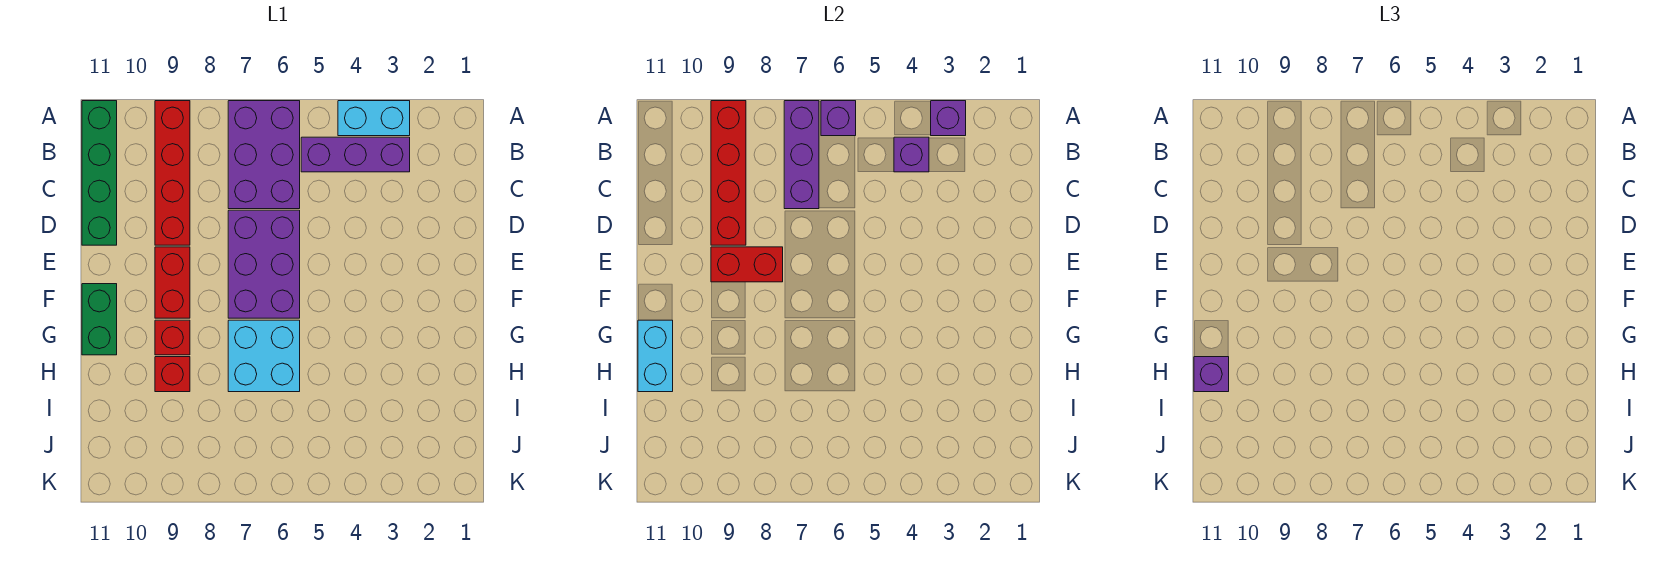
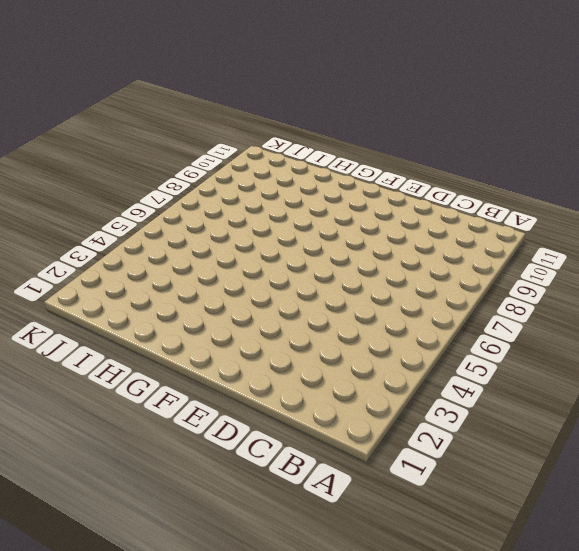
none -> cyan 1x2 brick [338,101,410,136]
none -> purple 2x3 brick [228,101,300,209]
none -> red 1x4 brick [155,101,190,245]

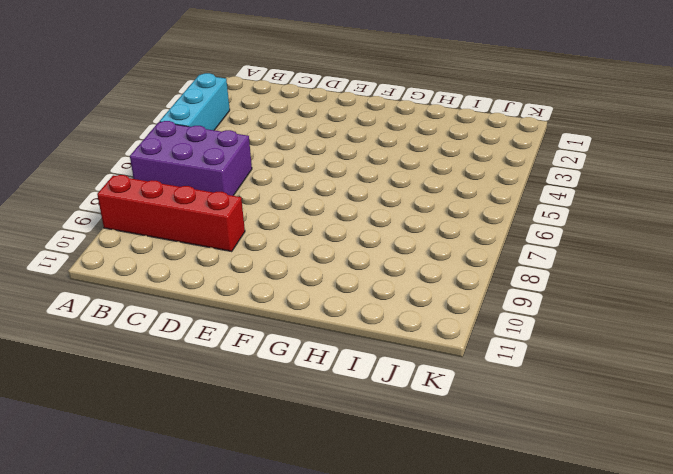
cyan 1x3 brick [160,73,230,130] -> cyan 1x2 brick [338,101,410,136]
none -> green 1x4 brick [82,101,117,245]
none -> purple 1x3 brick [301,137,410,172]
none -> purple 2x3 brick [228,210,300,318]

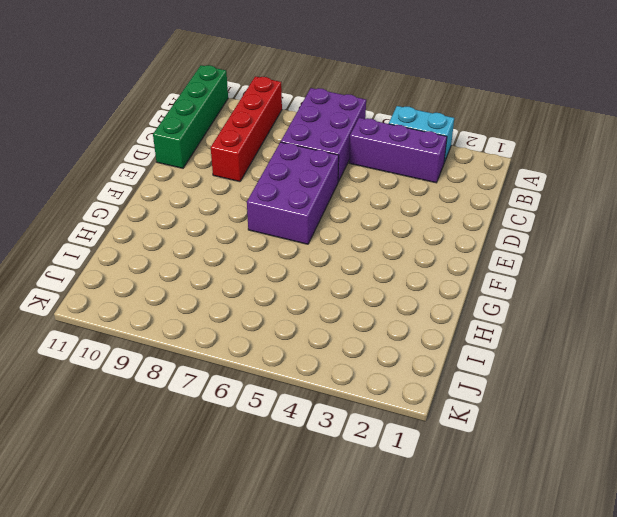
none -> red 1x2 brick [155,247,190,318]
none -> green 1x2 brick [82,284,117,355]
none -> cyan 2x2 brick [228,320,300,392]

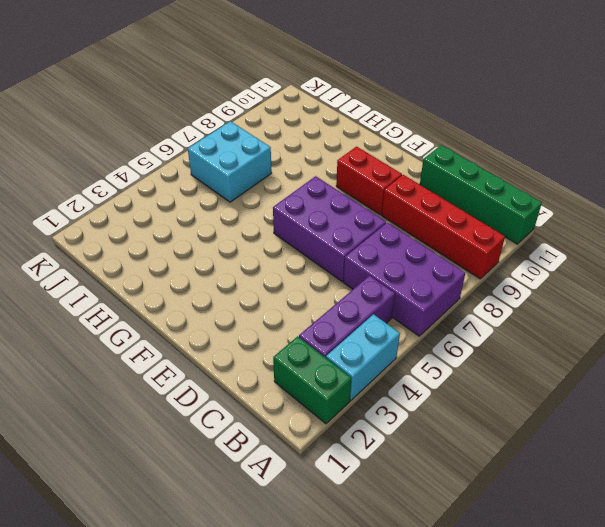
green 1x2 brick [273,336,352,424] -> green 1x2 brick moved to [82,284,117,355]
cyan 2x2 brick [188,121,272,202] -> cyan 2x2 brick moved to [228,320,300,392]
none -> red 1x1 brick [155,320,190,355]
none -> red 1x1 brick [155,357,190,392]
none -> purple 1x1 brick [931,101,966,136]

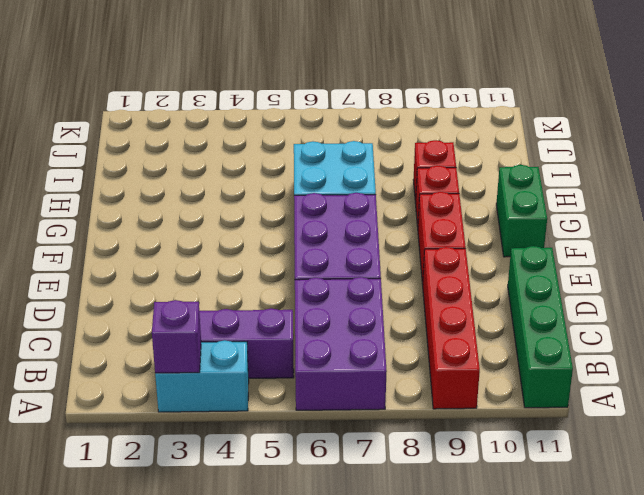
none -> purple 1x1 brick [821,101,856,136]
none -> purple 1x3 brick [784,101,819,209]
none -> red 1x4 brick [711,101,746,245]

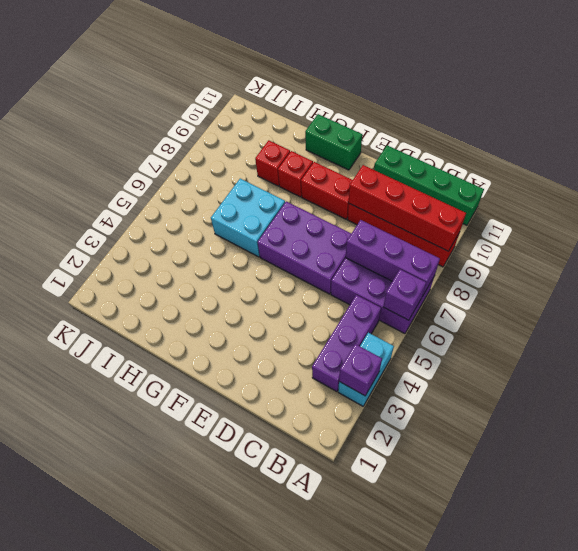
none -> purple 1x1 brick [894,137,929,172]
none -> red 1x2 brick [711,247,783,282]
none -> cyan 1x2 brick [638,320,673,392]

